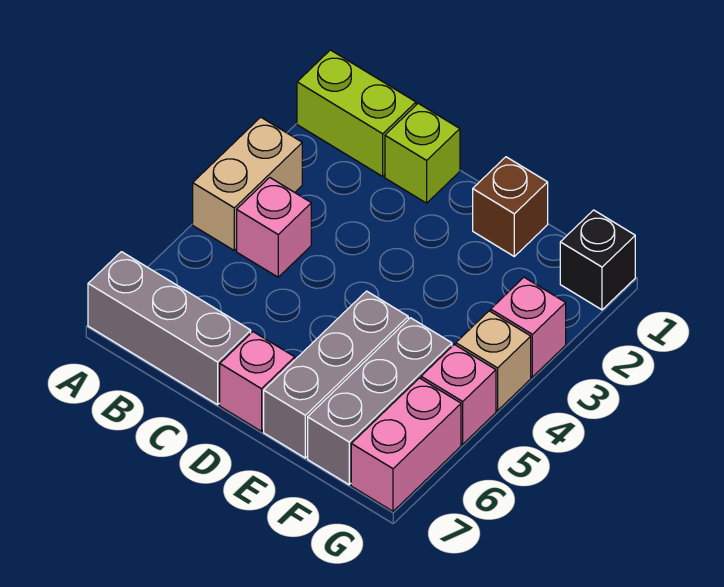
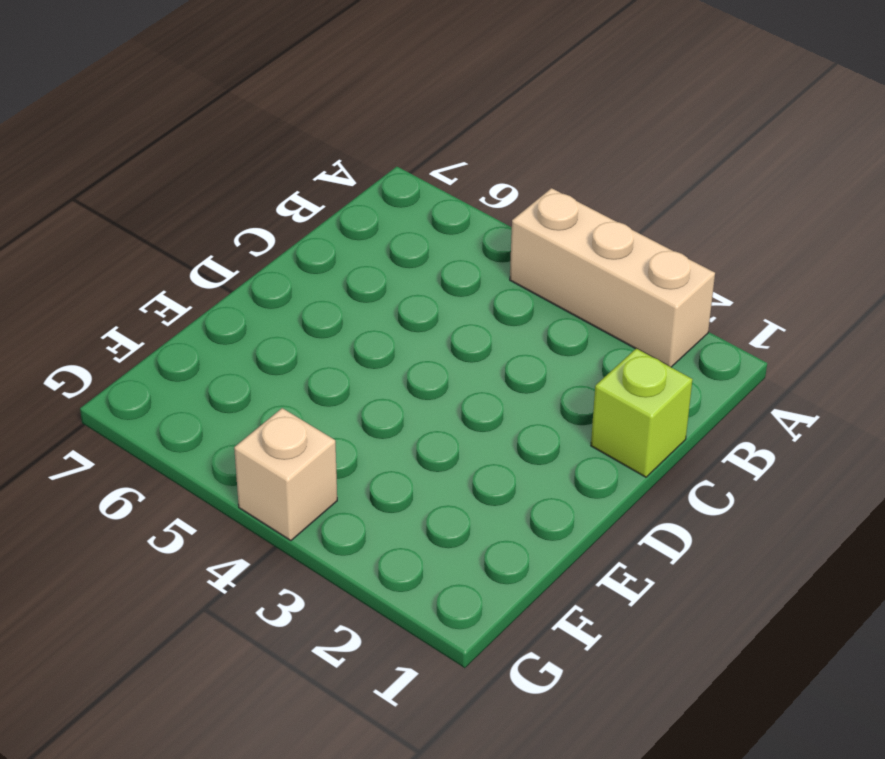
tan 1x3 brick [510,188,715,367] -> tan 1x2 brick [193,117,302,250]
none -> lime 1x2 brick [297,50,416,176]
none -> grey 1x3 brick [88,252,251,405]
none -> pink 1x1 brick [237,178,311,277]

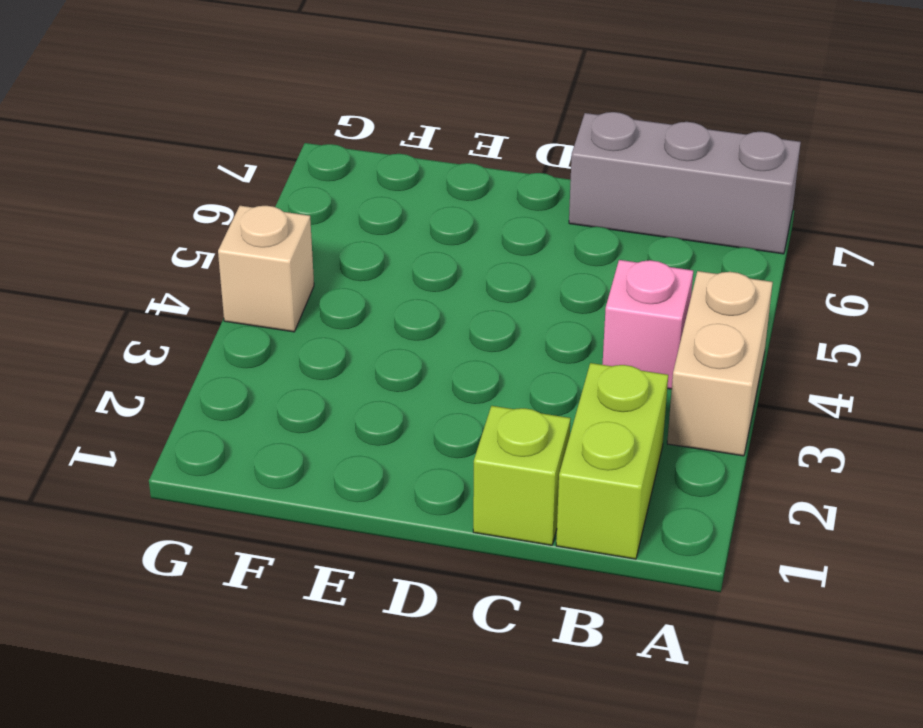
lime 1x2 brick [556,363,668,559] -> lime 1x2 brick turned to [297,50,416,176]
none -> pink 1x1 brick [220,332,295,431]
none -> brown 1x1 brick [473,157,548,256]
none -> grey 1x3 brick [264,291,408,458]

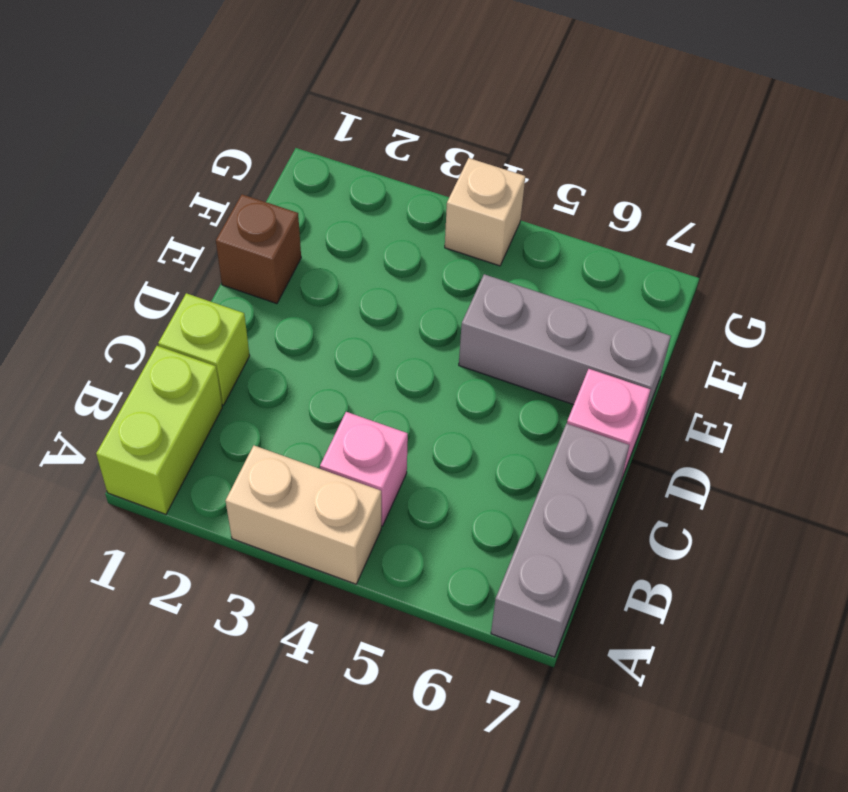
none -> grey 1x3 brick [308,318,452,485]
none -> black 1x1 brick [560,210,635,310]
none -> pink 1x1 brick [491,277,566,377]

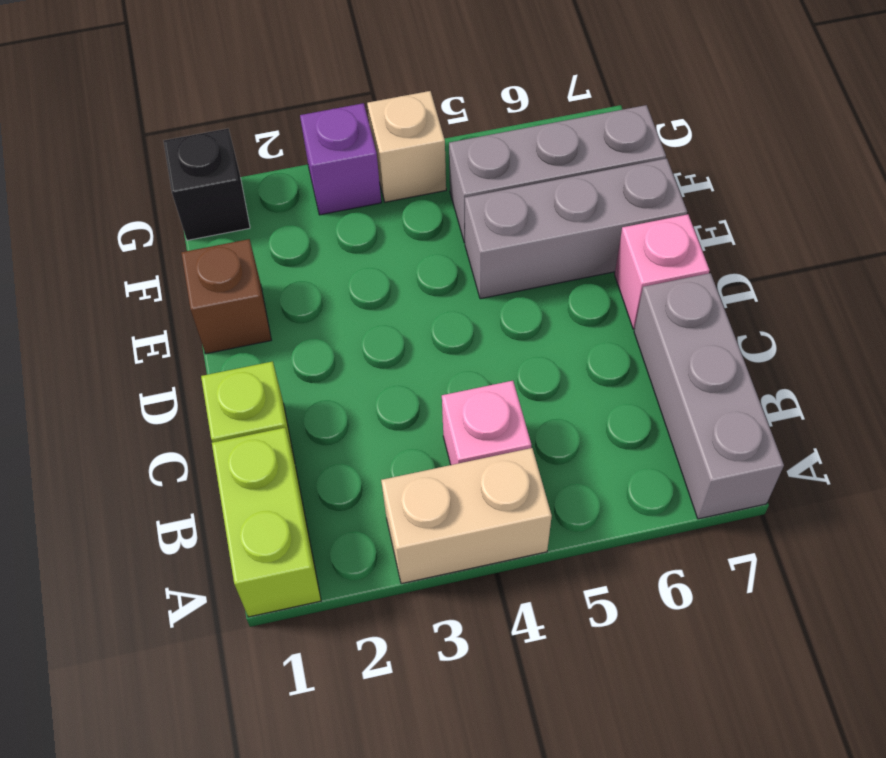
purple 1x1 brick [300,103,381,215] -> pink 1x1 brick [491,277,566,377]
none -> pink 1x1 brick [421,344,496,444]
none -> pink 1x2 brick [351,378,461,511]

